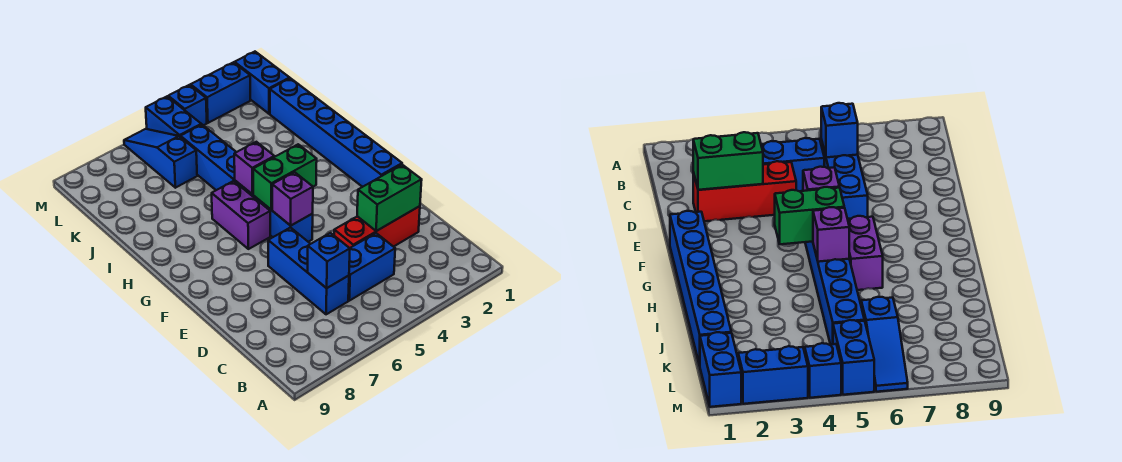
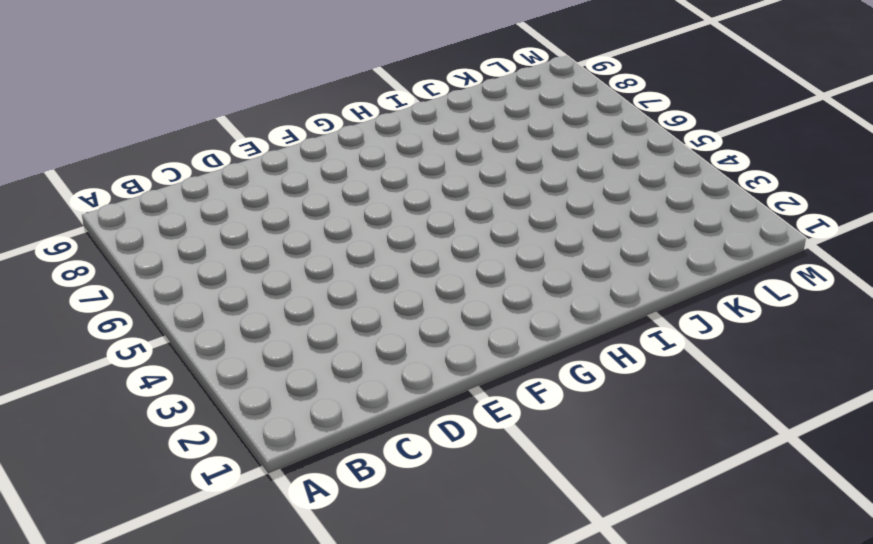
none -> blue 1x2 brick [348,233,395,301]
none -> blue 1x3 brick [268,227,349,314]
none -> red 1x3 brick [334,206,420,248]

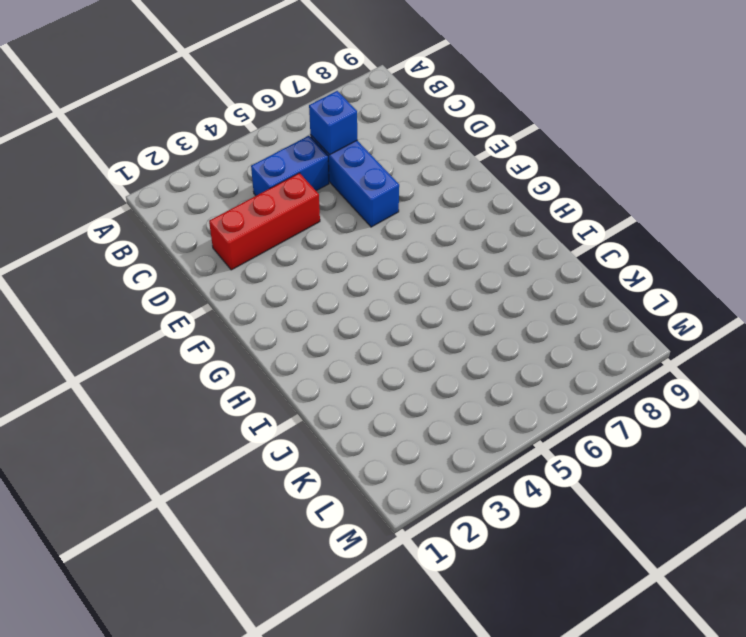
none -> blue 1x6 brick [270,78,402,187]
none -> blue 1x6 brick [180,125,313,242]
none -> purple 1x2 brick [212,181,270,249]

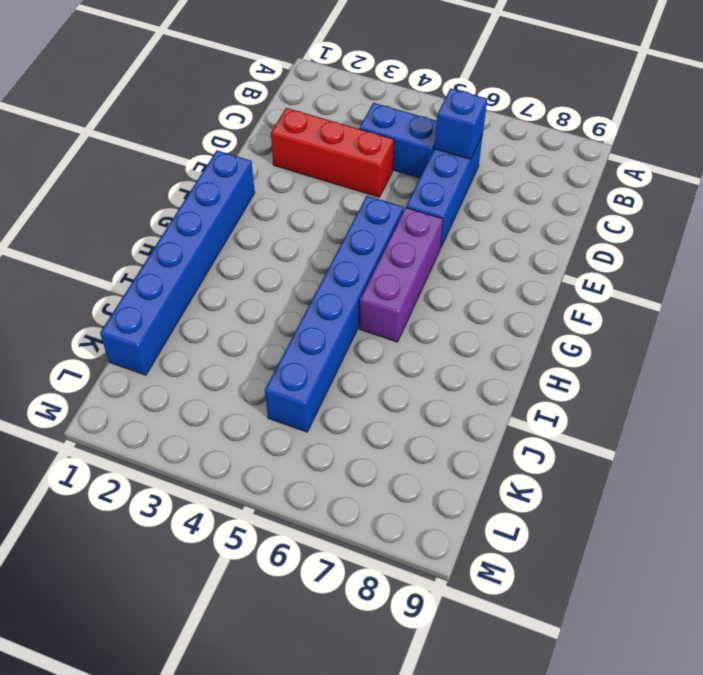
purple 1x3 brick [360,208,443,342] -> purple 1x2 brick [212,181,270,249]
none -> blue 1x3 slope [124,129,197,188]
none -> blue 1x2 brick [235,52,290,114]
none -> blue 1x2 brick [146,97,201,136]

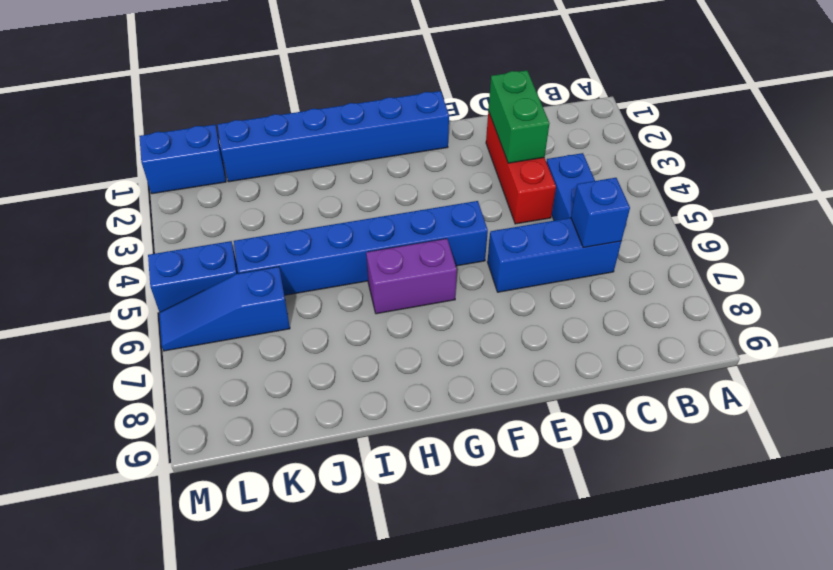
none -> blue 1x2 brick [191,62,250,123]
none -> blue 1x1 brick [168,85,207,125]
none -> purple 1x1 brick [272,172,313,226]

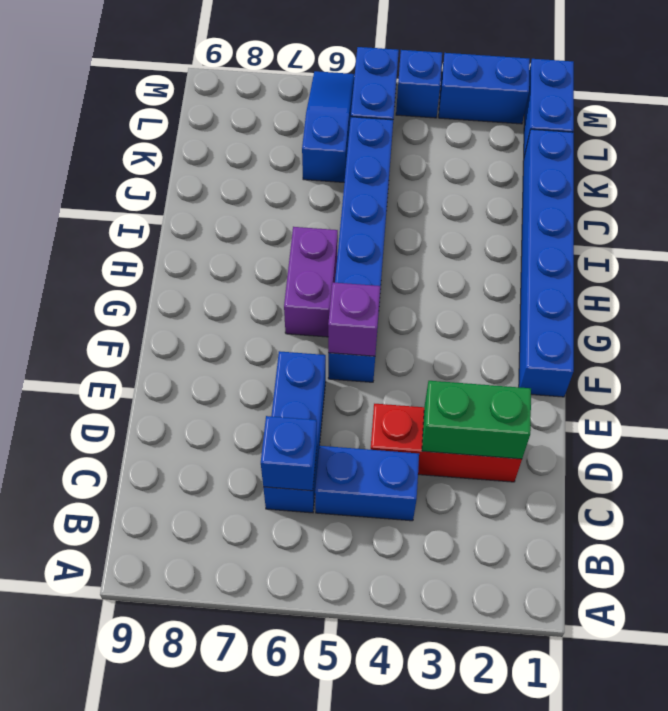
none -> green 1x2 brick [253,144,317,210]
none -> purple 1x1 brick [234,142,274,194]

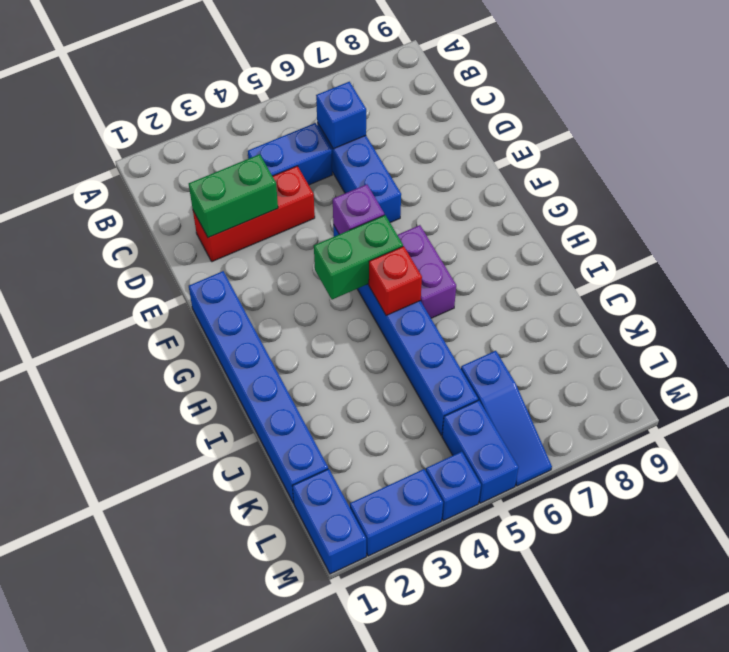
red 1x1 brick [369,246,422,315] -> purple 1x1 brick [234,142,274,194]

